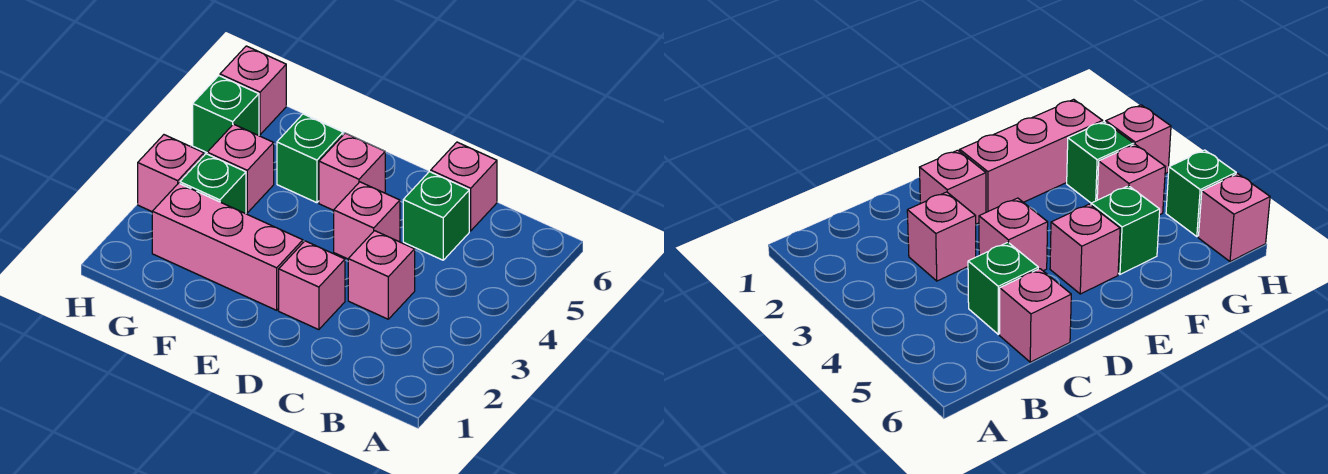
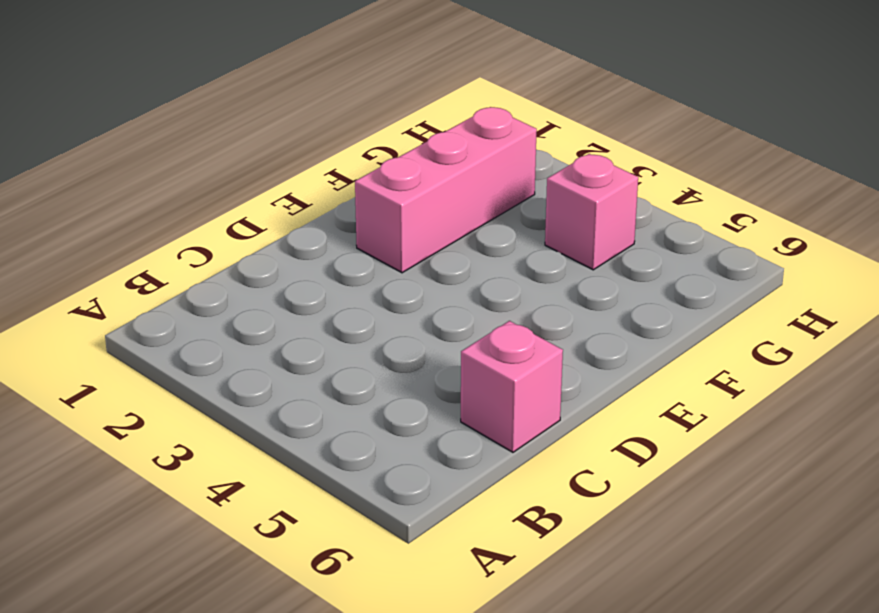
none -> pink 1x1 brick [348,231,415,319]
none -> green 1x1 brick [403,172,469,260]
none -> pink 1x1 brick [279,241,345,330]

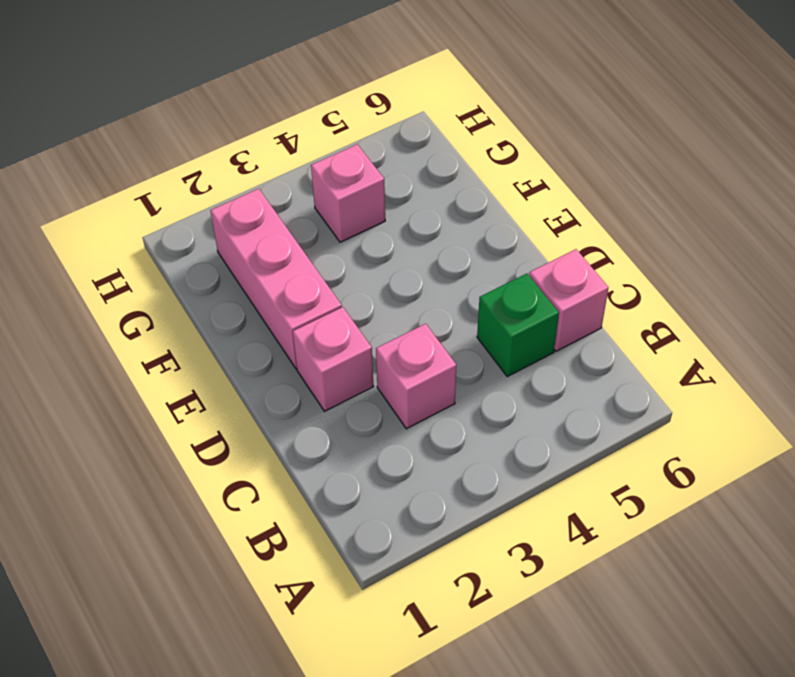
none -> pink 1x1 brick [334,182,400,259]
none -> pink 1x1 brick [319,133,385,210]
none -> green 1x1 brick [277,114,343,203]

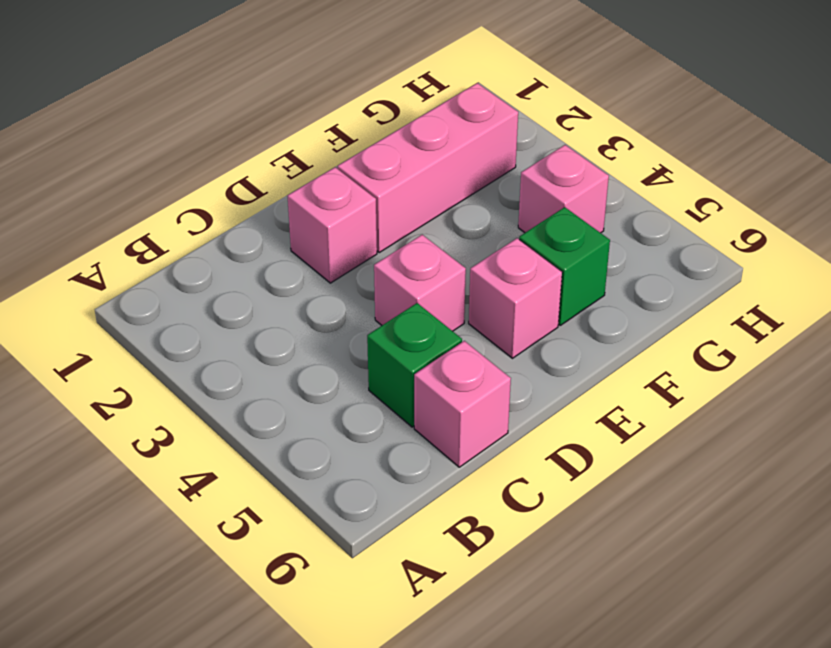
none -> pink 1x1 brick [348,231,415,319]
none -> green 1x1 brick [180,154,246,214]
none -> pink 1x1 brick [138,135,204,211]

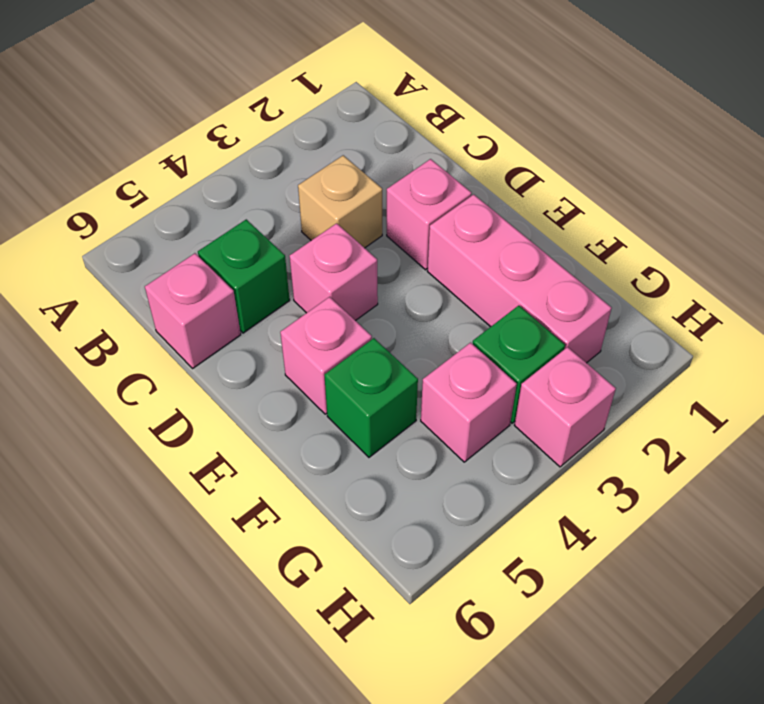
tan 1x1 brick [298,155,382,248] -> pink 1x1 brick [348,231,415,319]
none -> green 1x1 brick [193,76,259,152]
none -> pink 1x1 brick [220,46,286,135]

